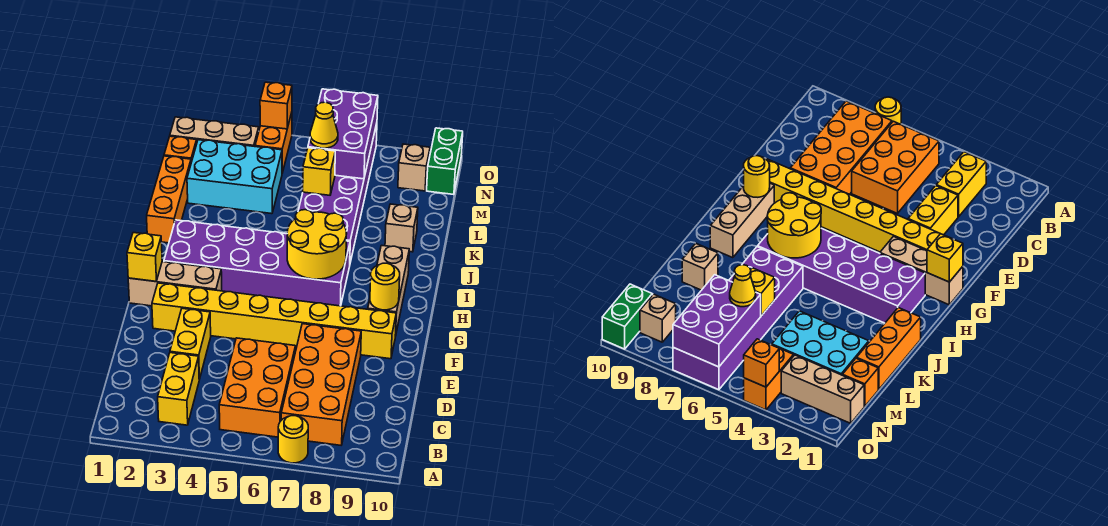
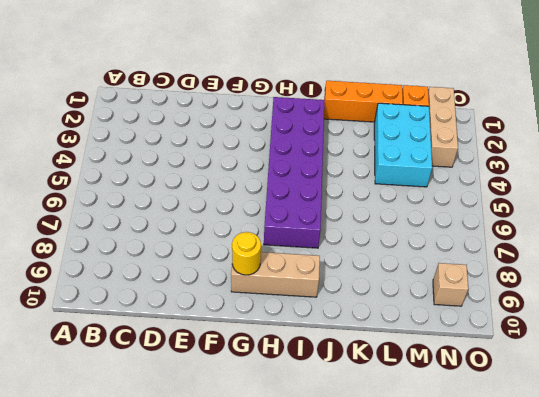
none -> yellow 1x1 round brick [278,416,308,463]
none -> yellow 1x2 brick [158,353,199,425]
none -> orange 2x3 brick [219,338,296,437]

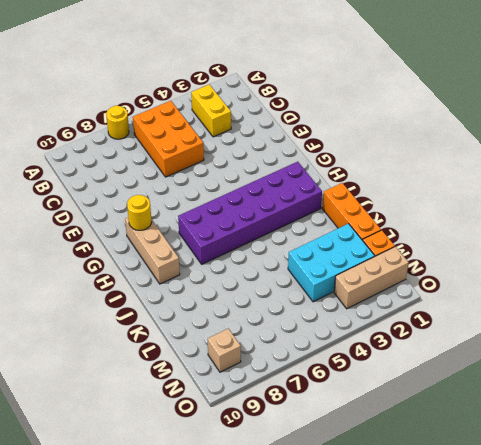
none -> orange 2x4 brick [281,324,361,445]
none -> yellow 1x2 brick [170,308,211,380]
none -> yellow 1x8 brick [152,283,396,359]

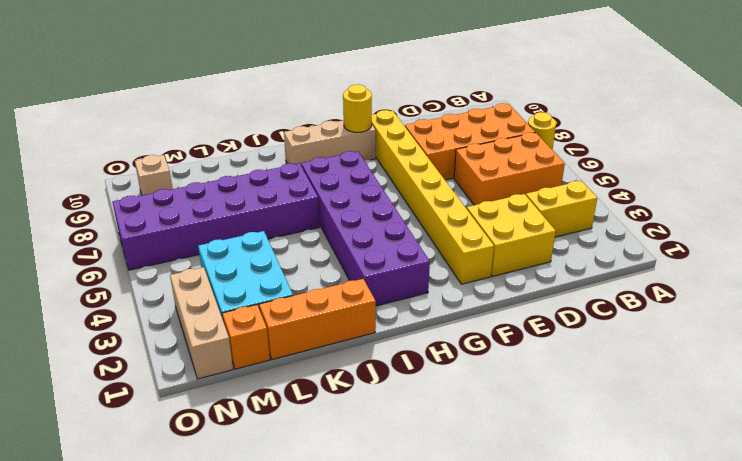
yellow 2x2 brick [467,194,556,276] -> yellow 1x2 brick [170,308,211,380]
none -> tan 1x3 brick [128,262,222,306]
none -> tan 1x1 brick [385,204,418,252]
none -> orange 1x2 brick [255,113,292,173]

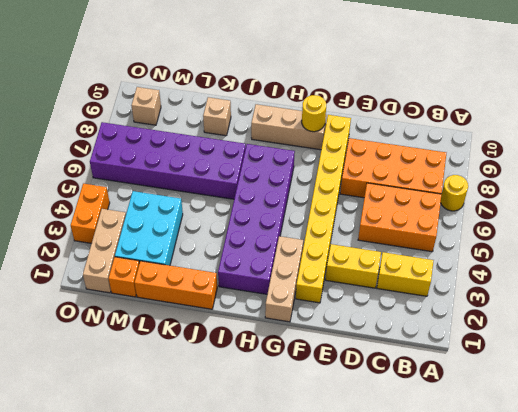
orange 1x2 brick [71,184,110,243] -> orange 1x2 brick turned to [255,113,292,173]
none -> green 1x2 brick [427,128,463,195]
none -> yellow 1x1 brick [127,233,162,281]
none -> yellow 2x2 round brick [287,210,347,279]

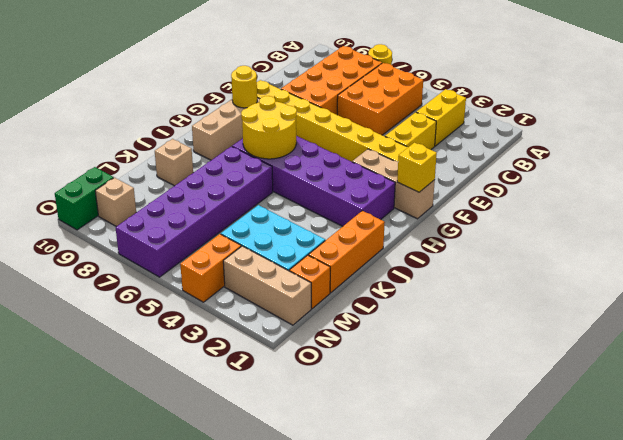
none -> yellow 1x1 brick [303,148,335,195]
none -> purple 2x3 brick [308,89,378,179]
none -> orange 1x1 brick [260,82,292,129]

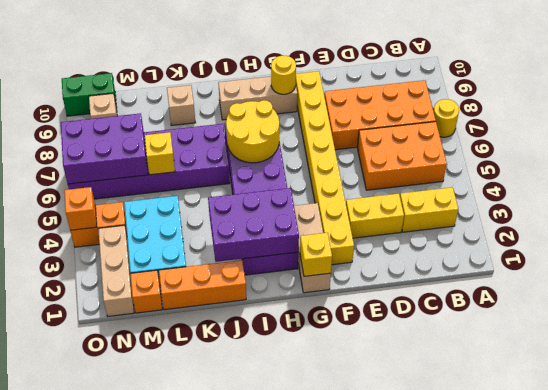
purple 2x3 brick [208,188,299,262] -> none
none -> yellow 1x1 cone [310,102,338,148]

